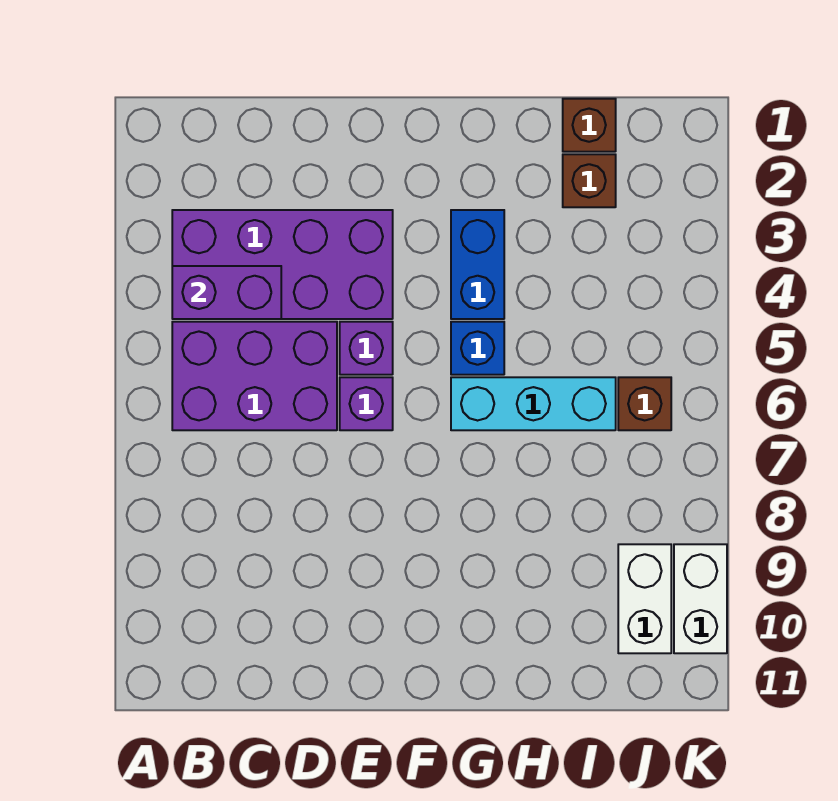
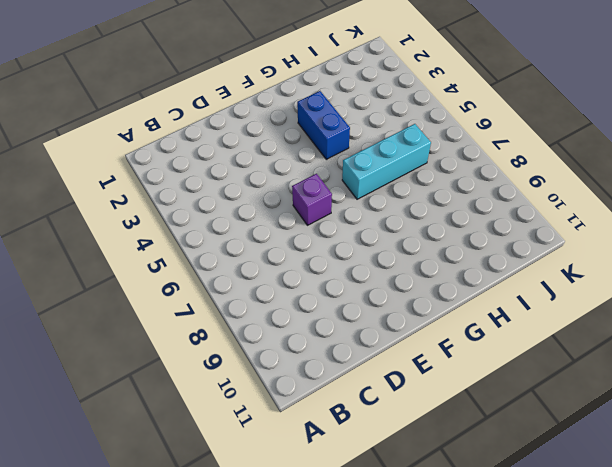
none -> purple 2x4 brick [172,210,393,319]
none -> purple 2x3 brick [172,322,337,430]
none -> purple 1x1 brick [340,322,393,375]

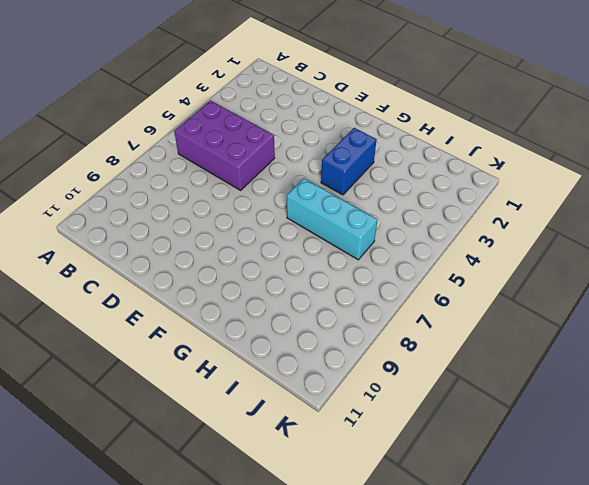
none -> purple 2x4 brick [172,210,393,319]
none -> purple 1x1 brick [340,322,393,375]
none -> purple 1x1 brick [340,377,393,430]

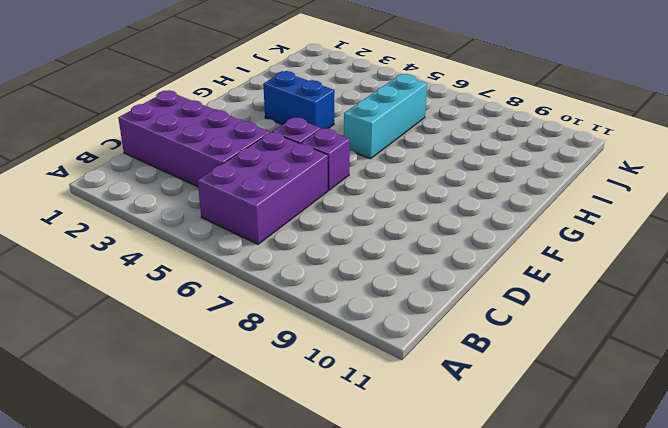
purple 2x4 brick [118,90,270,187] -> purple 2x4 brick turned to [172,210,393,319]
none -> blue 1x1 brick [451,322,504,375]
none -> brown 1x1 brick [563,99,616,152]
none -> brown 1x1 brick [563,154,616,207]

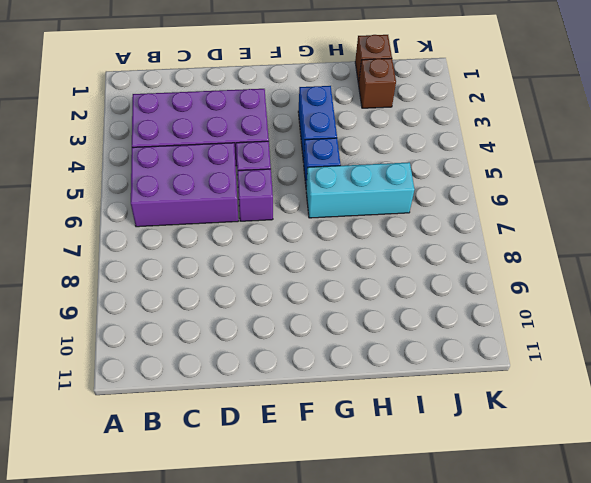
none -> brown 1x1 brick [618,377,671,430]
none -> white 1x2 brick [618,544,671,653]
none -> white 1x2 brick [674,544,727,653]

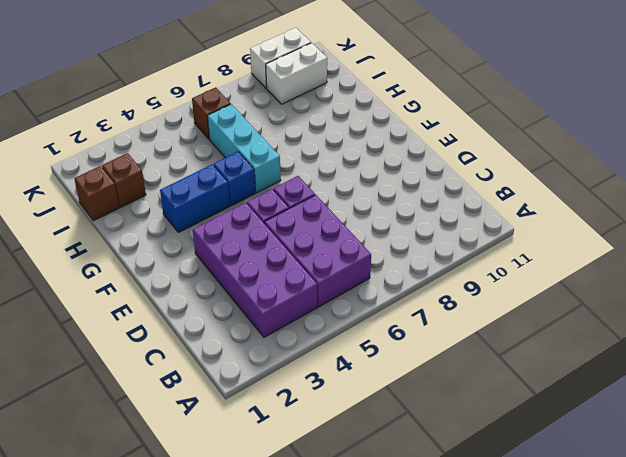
none -> purple 1x2 brick [172,266,281,319]

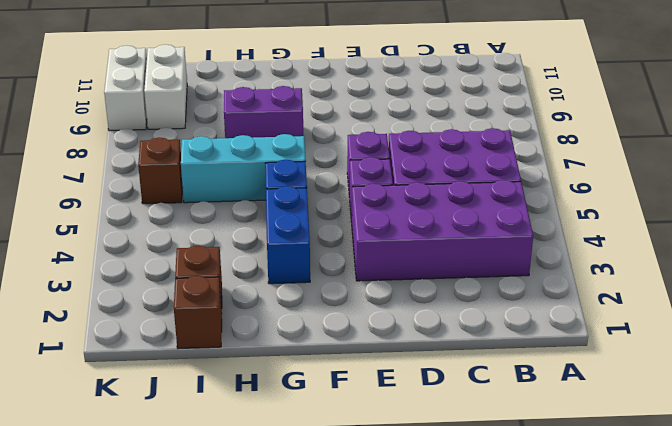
purple 1x2 brick [224,86,303,138] -> purple 1x2 brick moved to [172,266,281,319]

